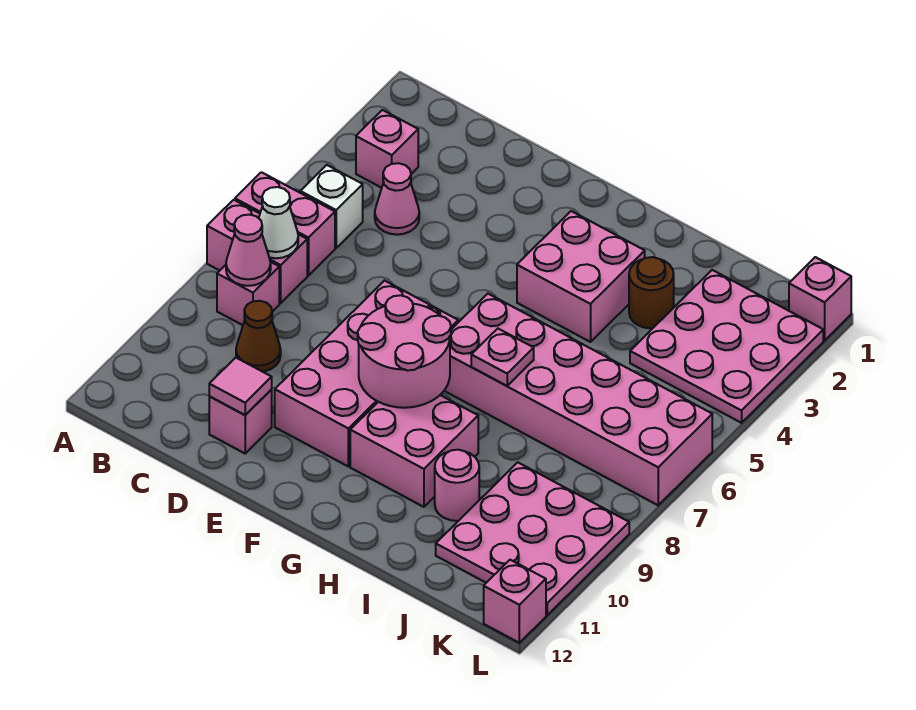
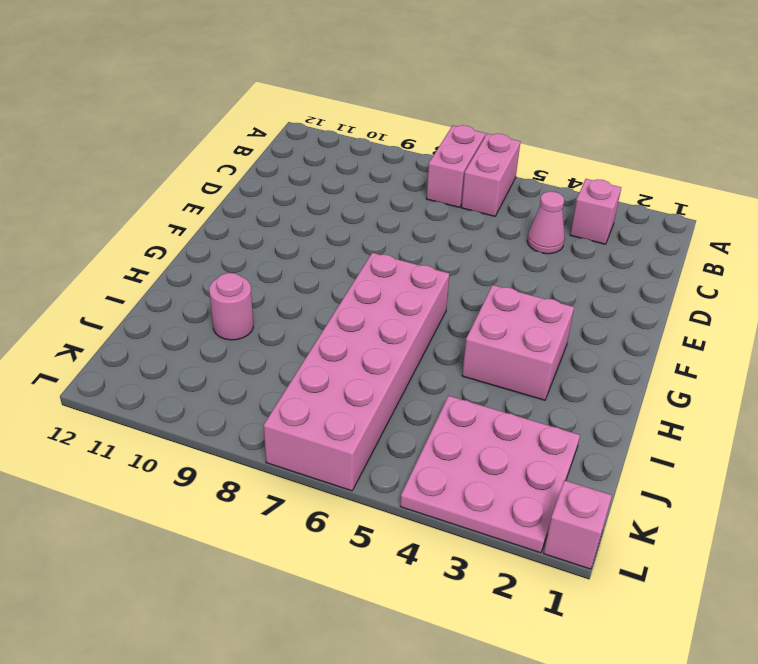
none -> white 1x1 brick [300,165,363,248]
none -> pink 1x1 brick [217,262,279,325]
none -> brown 1x1 cone [236,301,281,372]

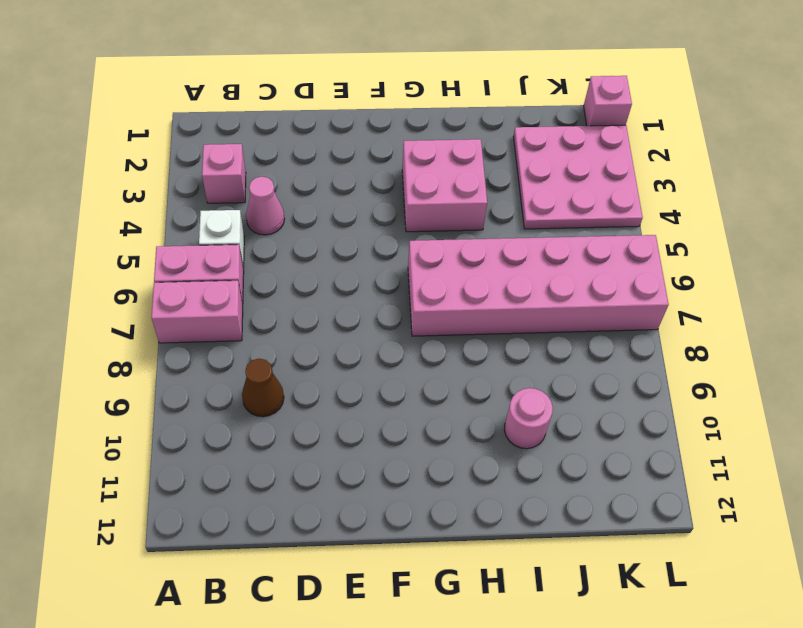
none -> pink 1x1 brick [217,262,279,325]
none -> pink 1x1 brick [209,390,272,453]
none -> pink 2x4 brick [275,281,458,466]

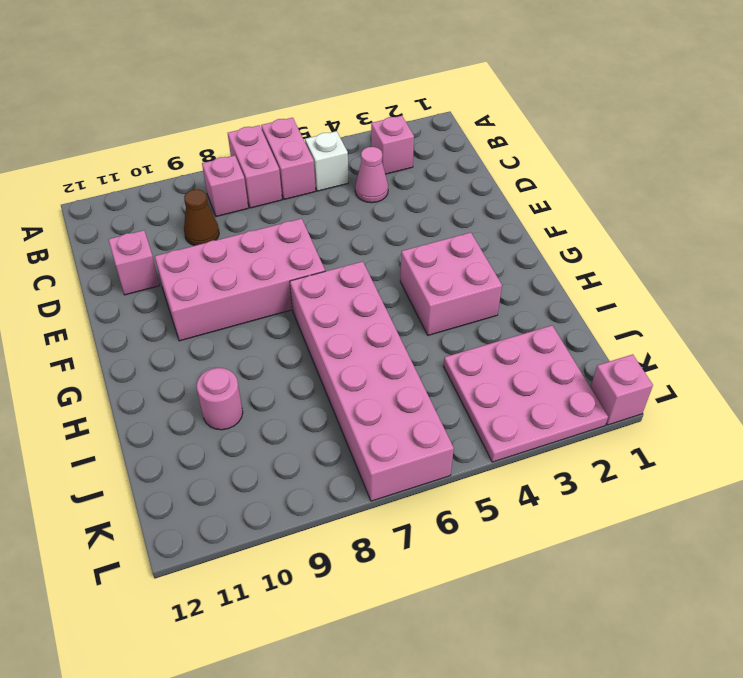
none -> pink 2x2 brick [350,395,478,507]
none -> brown 1x1 round brick [629,257,674,328]
none -> pink 3x3 plate [436,462,629,615]

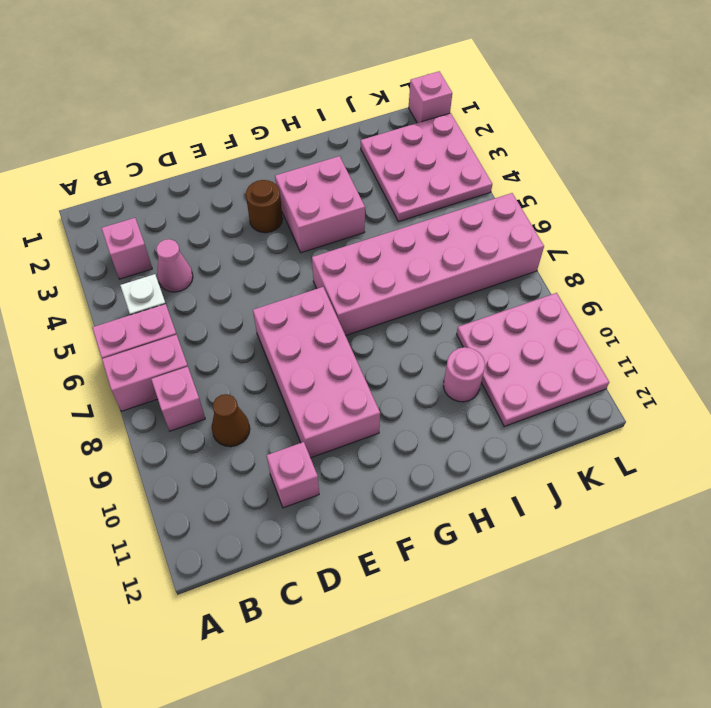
brown 1x1 round brick [246,180,283,233] -> brown 1x1 round brick moved to [629,257,674,328]
none -> pink 2x2 brick [350,395,478,507]
none -> pink 1x1 brick [484,560,546,643]
none -> white 1x1 cone [259,187,298,258]

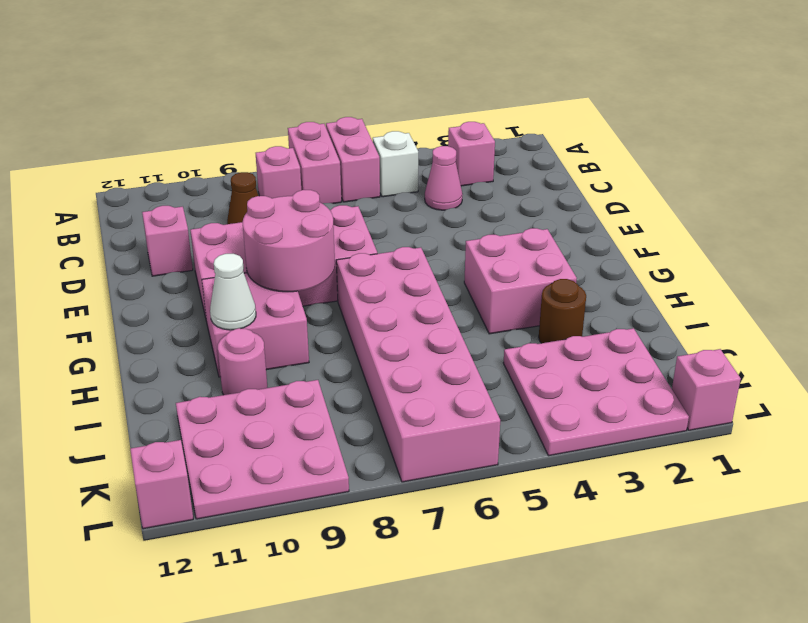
white 1x1 cone [210,254,256,330] -> white 1x1 cone moved to [259,187,298,258]
none -> pink 1x1 cone [226,215,271,286]
none -> pink 1x1 tile [209,358,272,415]
none -> pink 1x1 plate [471,329,534,386]

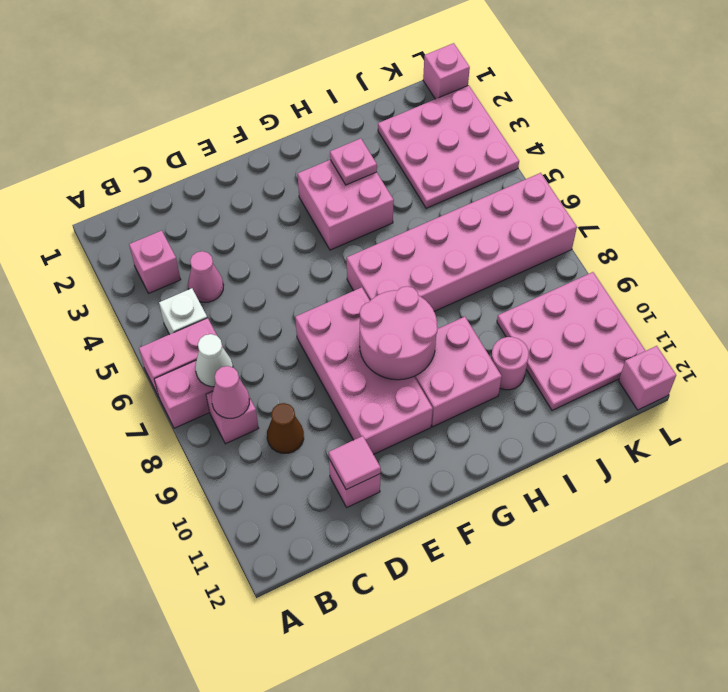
pink 1x1 plate [330,138,377,185] -> pink 1x1 plate moved to [471,329,534,386]
none -> brown 1x1 round brick [629,257,674,328]

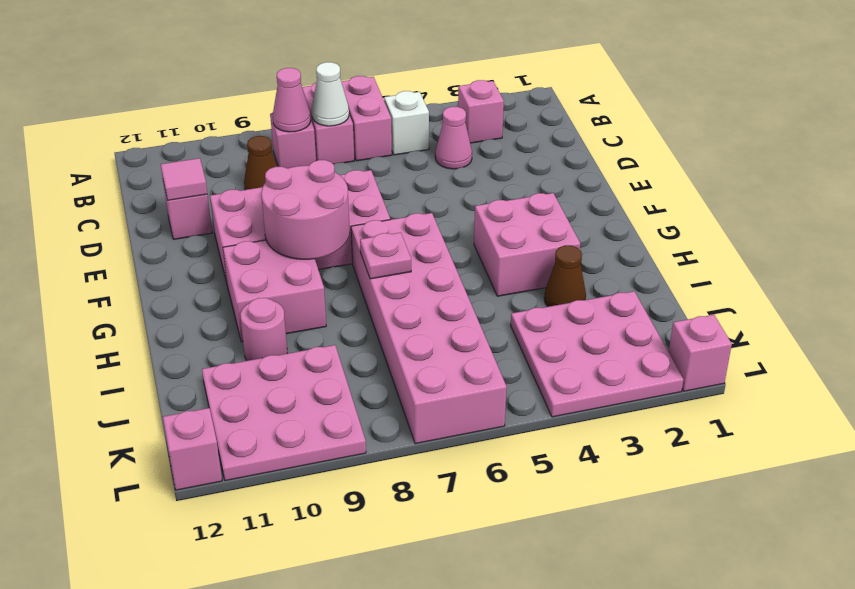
brown 1x1 cone [544,245,586,307] -> brown 1x1 round brick [629,257,674,328]

